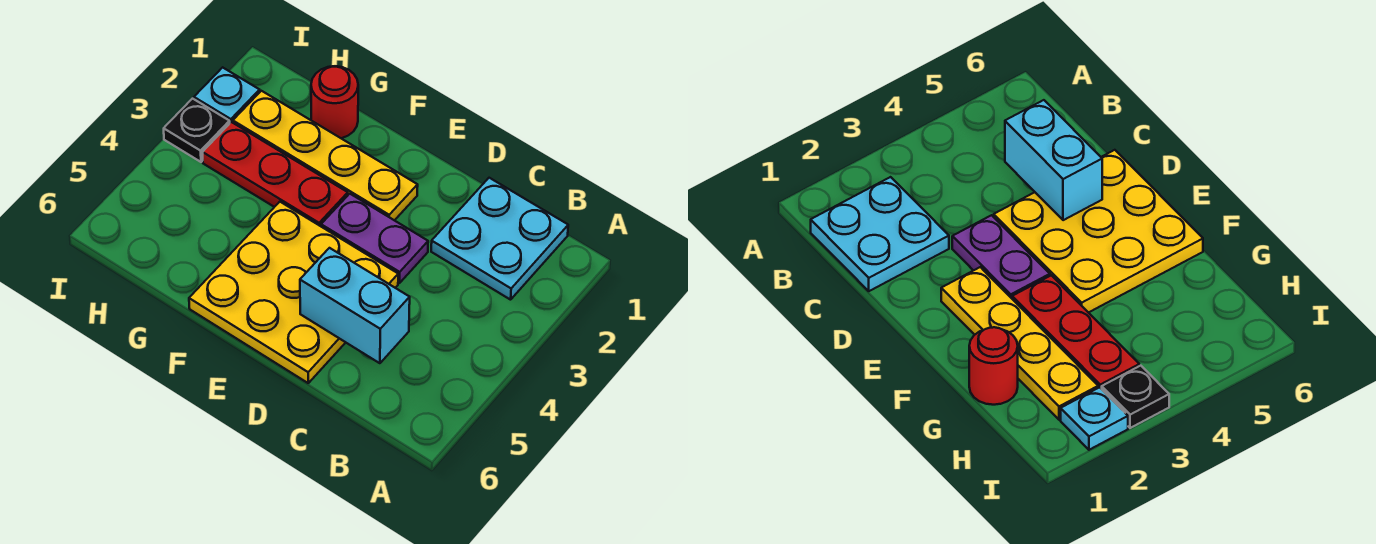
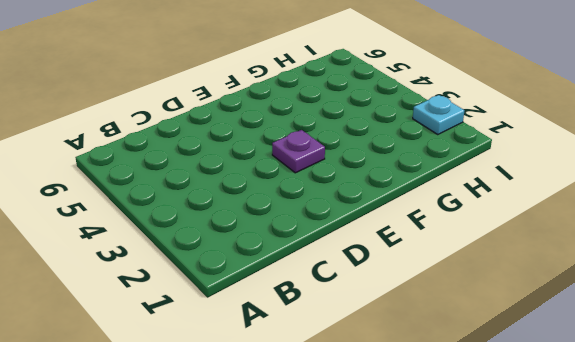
purple 1x1 plate [272,130,325,173] -> purple 1x2 plate [321,194,428,283]
none -> cyan 2x2 plate [431,178,568,300]
none -> yellow 3x3 plate [189,202,398,383]

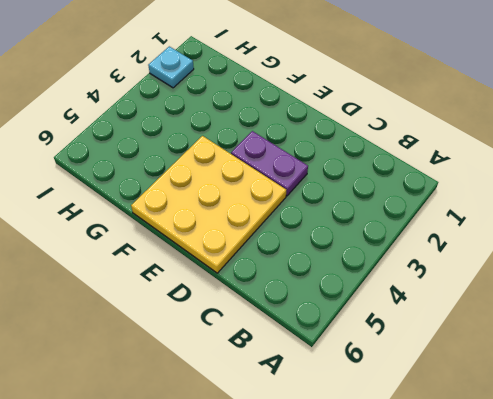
none -> cyan 2x2 plate [431,178,568,300]
none -> yellow 1x4 plate [233,91,418,220]

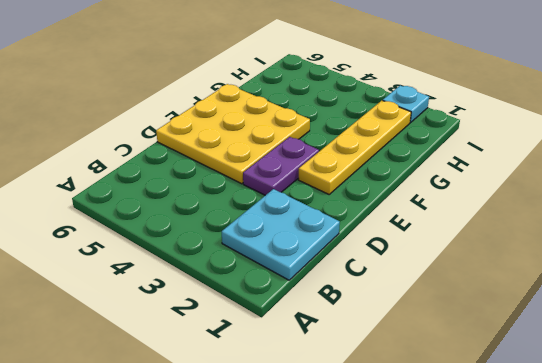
none -> red 1x3 plate [203,122,348,226]
none -> red 1x1 round brick [311,66,358,138]

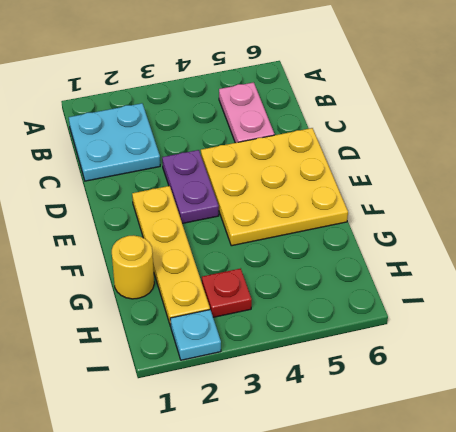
pink 1x2 plate [219,82,274,143] -> none
yellow 1x1 round brick [112,236,154,299] -> red 1x1 round brick [311,66,358,138]
red 1x1 plate [202,268,252,317] -> red 1x3 plate [203,122,348,226]
none -> black 1x1 plate [164,99,230,162]
none -> cyan 1x2 brick [300,248,410,363]

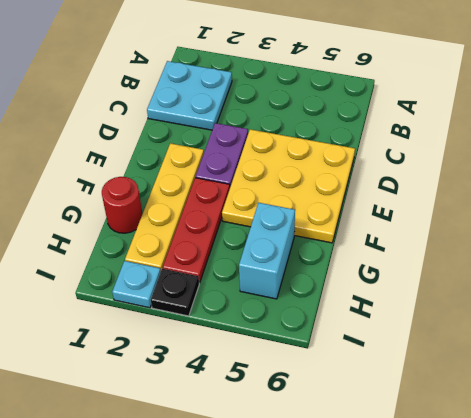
cyan 1x2 brick [239,203,295,299] -> cyan 1x2 brick moved to [300,248,410,363]

